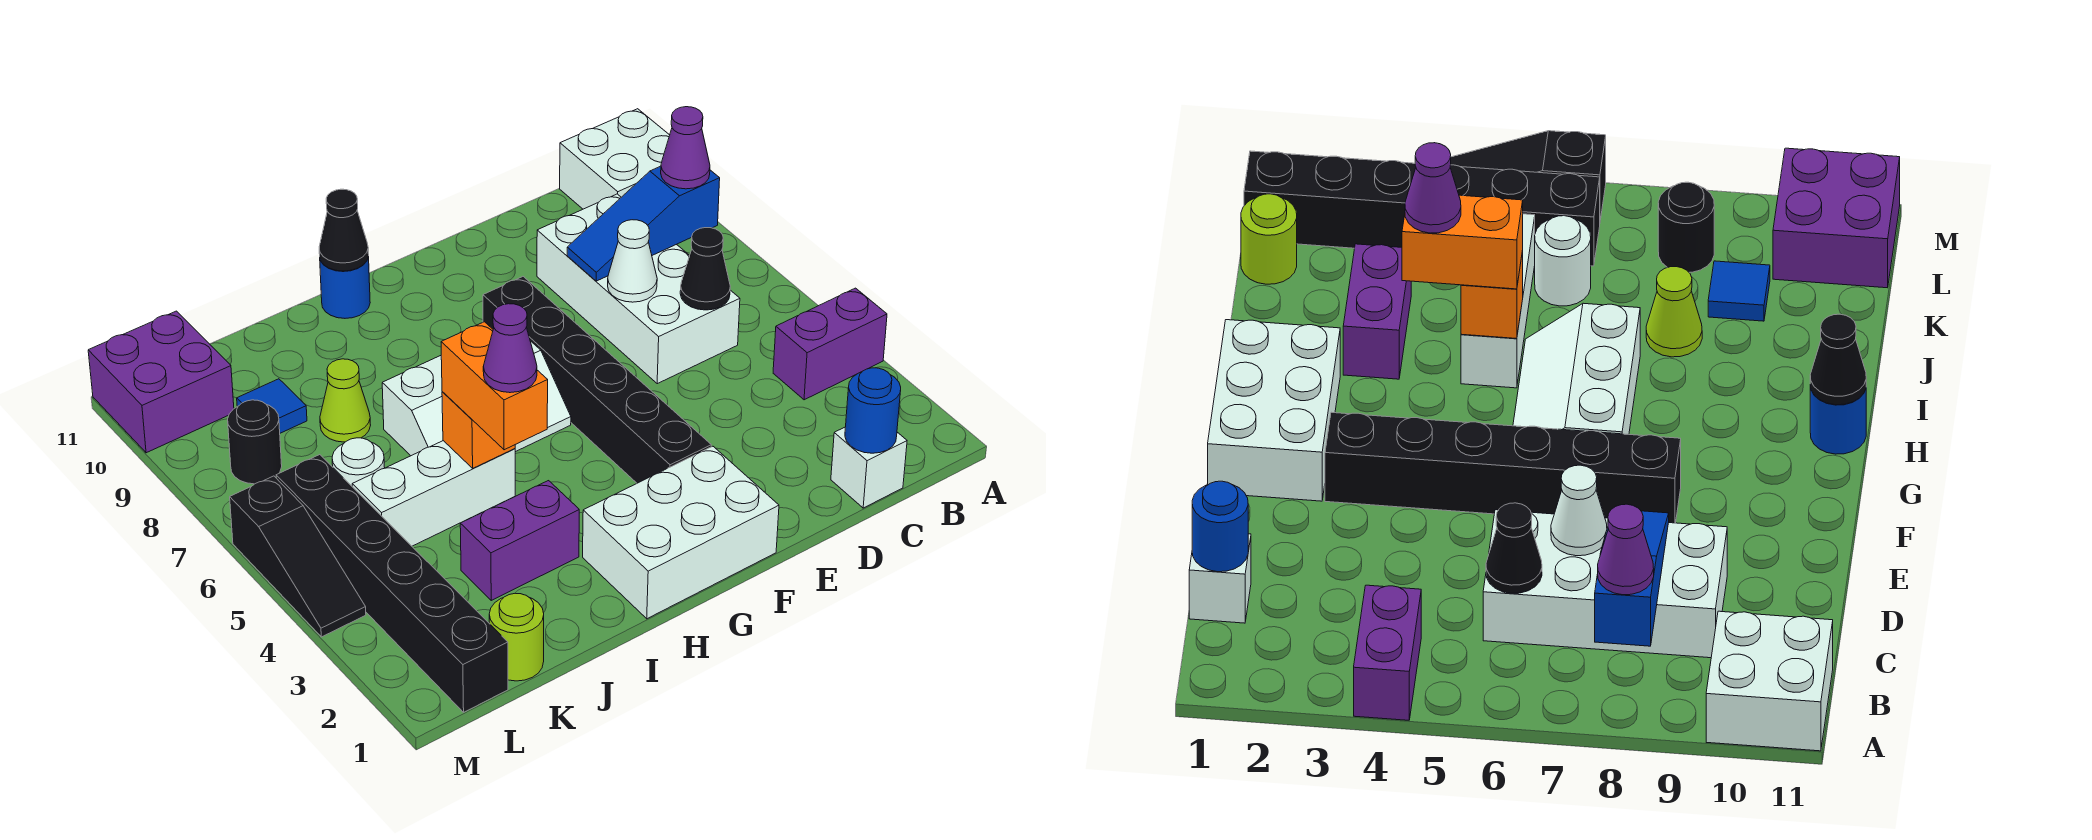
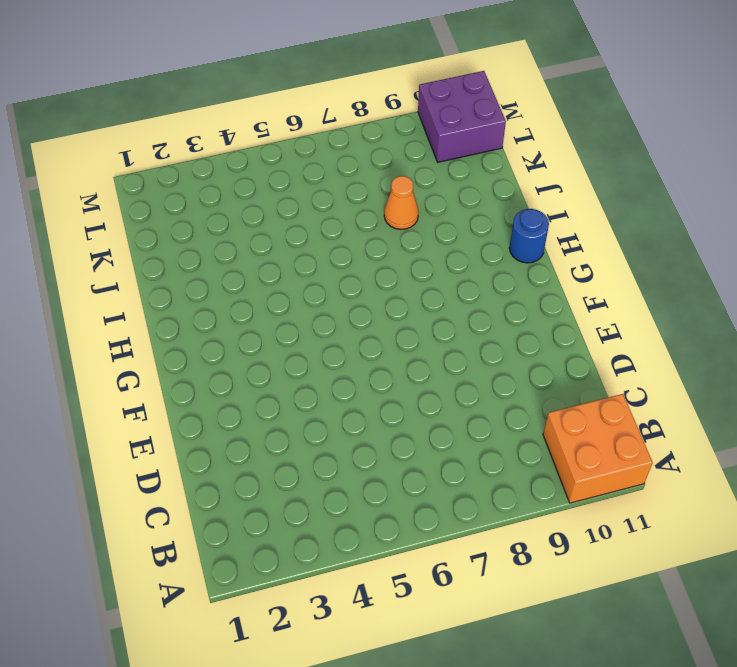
orange 2x2 brick [543,394,653,503] -> white 2x2 brick [560,109,670,209]
orange 1x1 cone [384,176,419,229] -> lime 1x1 cone [320,359,371,442]
none -> purple 1x2 brick [773,288,887,400]
none -> white 1x1 brick [831,427,907,508]
none -> white 2x4 brick [537,194,740,384]

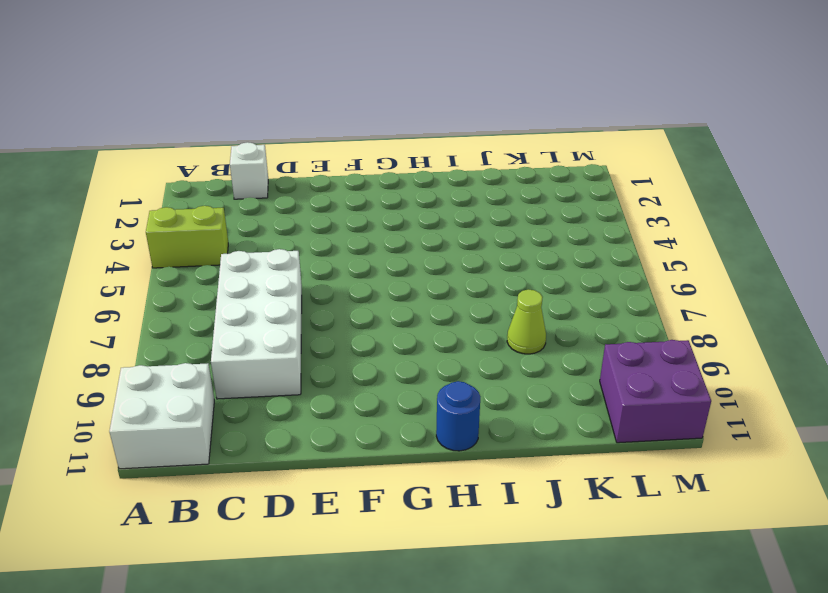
lime 1x2 brick [146,206,228,268] -> purple 1x2 brick [773,288,887,400]
none -> white 2x3 brick [583,446,779,619]
none -> black 1x6 brick [483,277,711,483]
none -> white 2x3 slope [382,341,571,456]

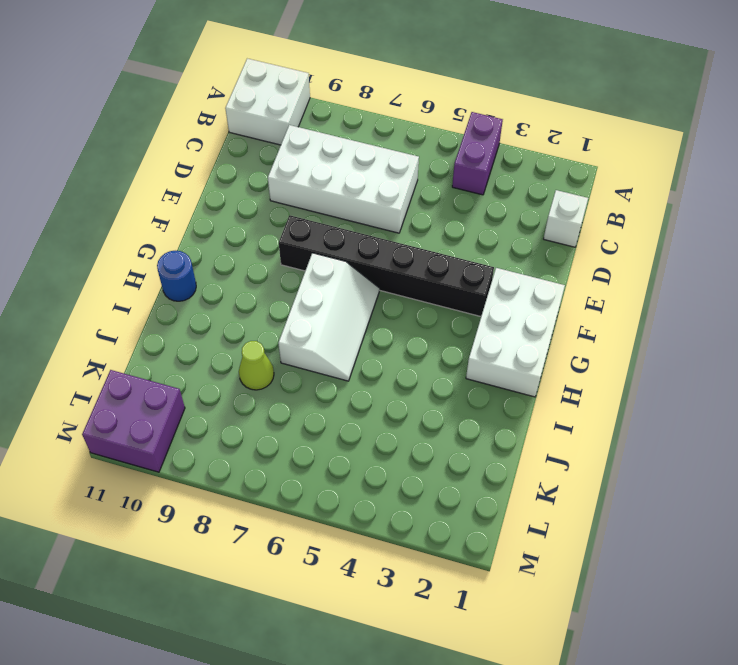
none -> purple 1x2 brick [460,481,579,600]
none -> white 1x3 brick [352,441,515,546]
none -> lime 1x1 round brick [489,593,544,681]

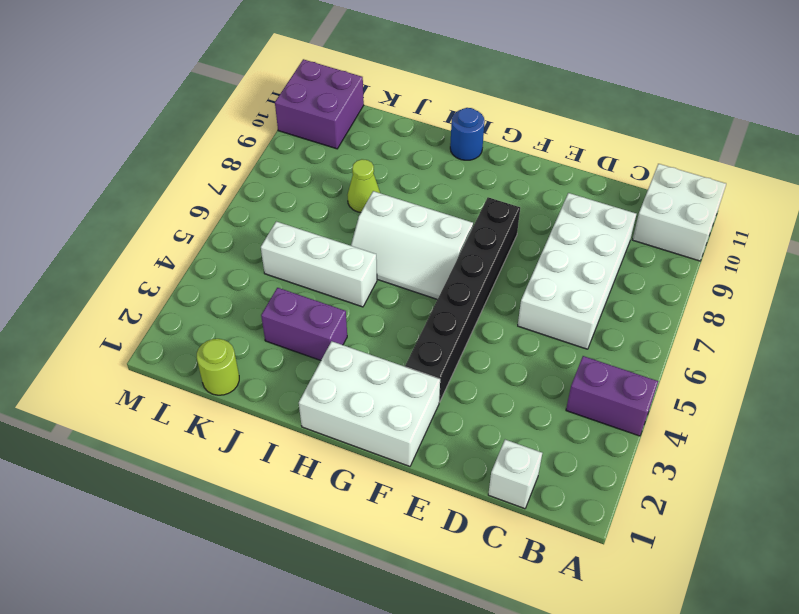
none -> white 1x1 round brick [332,438,385,486]
none -> blue 1x1 tile [237,379,307,433]
none -> black 1x6 brick [276,455,508,712]

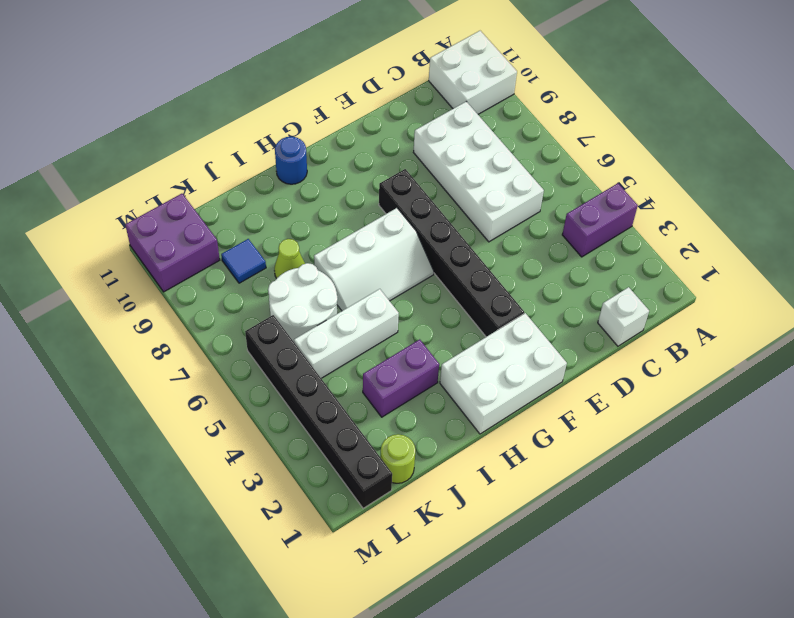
white 2x2 round brick [268,263,338,342] -> white 1x1 round brick [332,438,385,486]
none -> black 1x1 round brick [228,400,282,484]
none -> black 1x3 slope [230,476,366,637]
none -> blue 1x3 slope [567,166,720,281]

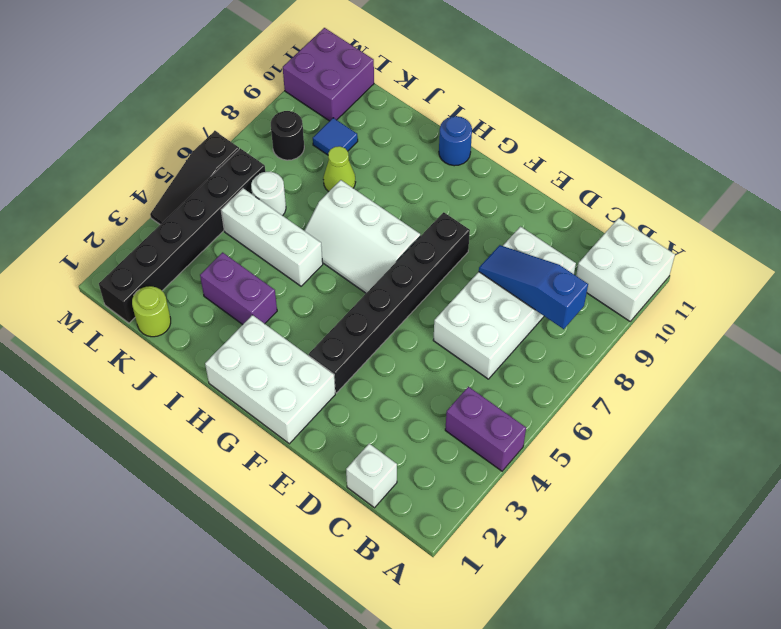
none -> blue 1x1 round brick [845,368,901,453]
none -> black 1x1 cone [680,228,730,310]
none -> white 1x1 cone [608,220,657,302]

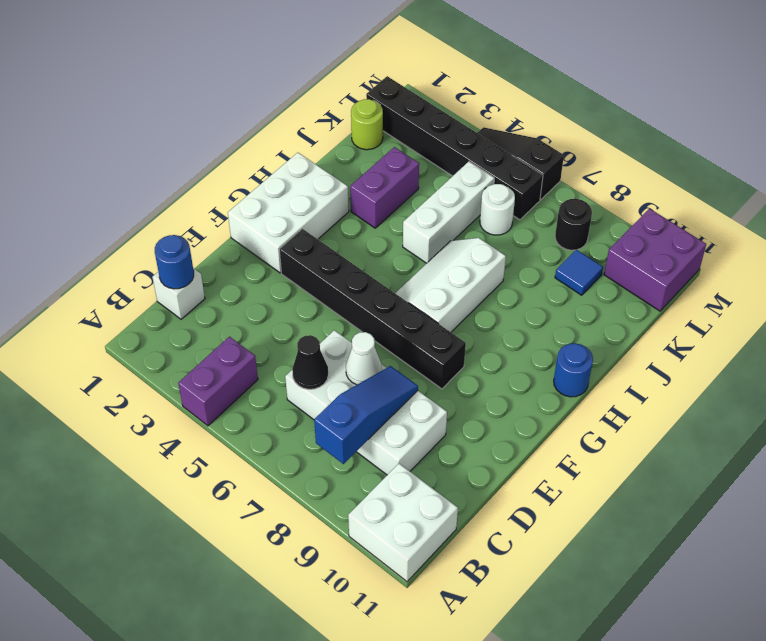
none -> lime 1x1 cone [320,359,371,442]
none -> black 1x1 cone [319,189,369,271]
none -> orange 1x1 brick [442,392,515,468]

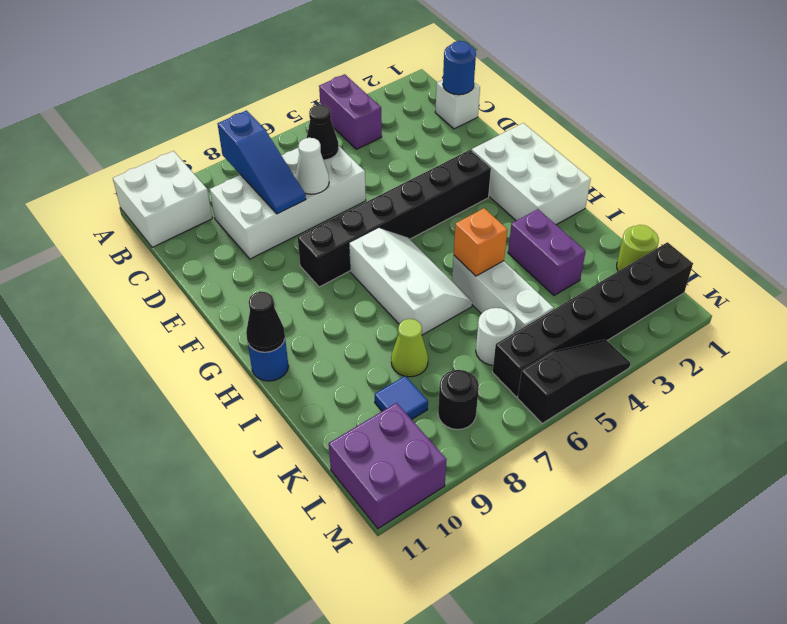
none -> purple 1x1 cone [661,107,710,189]
none -> orange 1x2 brick [441,322,548,450]
none -> purple 1x1 cone [483,304,537,393]

